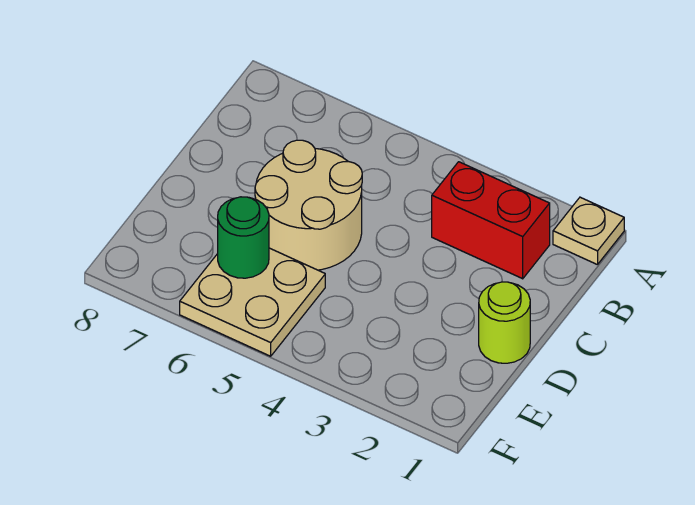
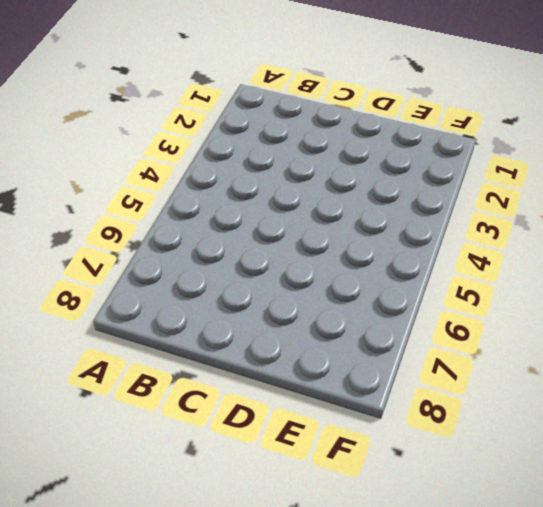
none -> tan 1x1 plate [553,197,624,265]
none -> red 1x2 brick [432,162,550,279]

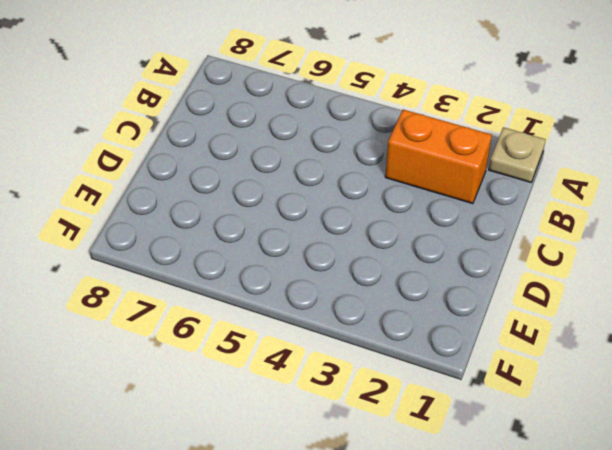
orange 1x2 brick [385,110,492,204] -> red 1x2 brick [432,162,550,279]
none -> tan 2x2 round brick [255,140,362,270]
none -> lime 1x1 round brick [479,282,530,363]

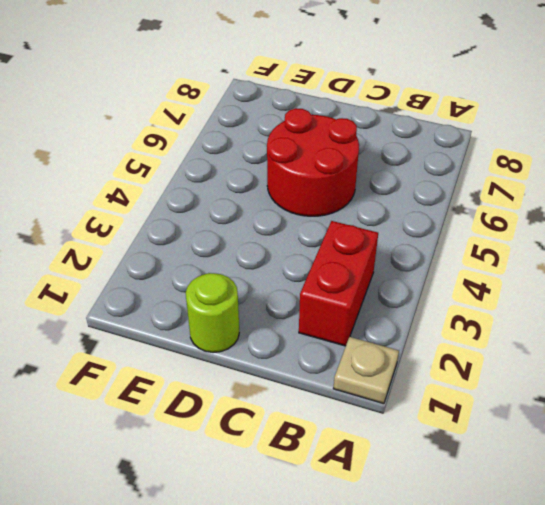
red 2x2 round brick [267,108,359,216] -> tan 2x2 round brick [255,140,362,270]
none -> tan 2x2 plate [180,248,325,356]
none -> green 1x1 round brick [218,197,269,278]

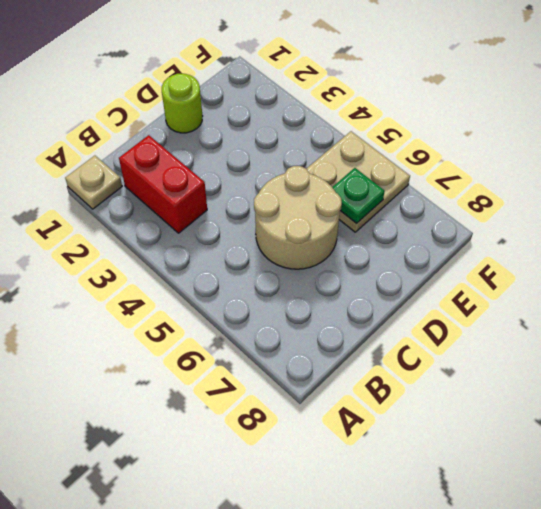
green 1x1 plate [332,168,385,224] -> green 1x1 round brick [218,197,269,278]

